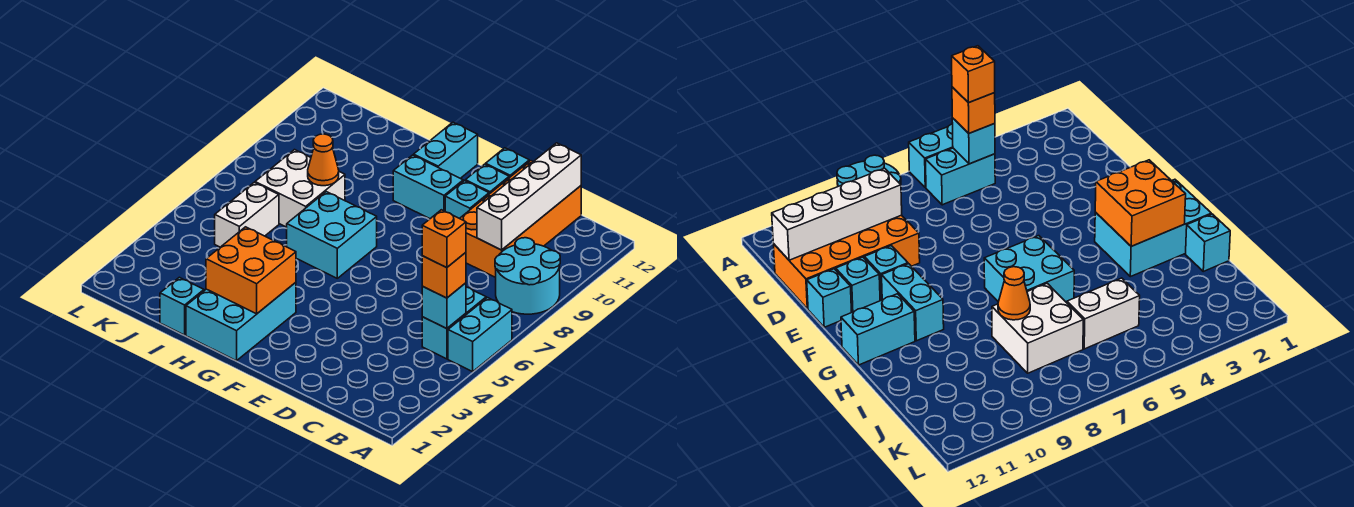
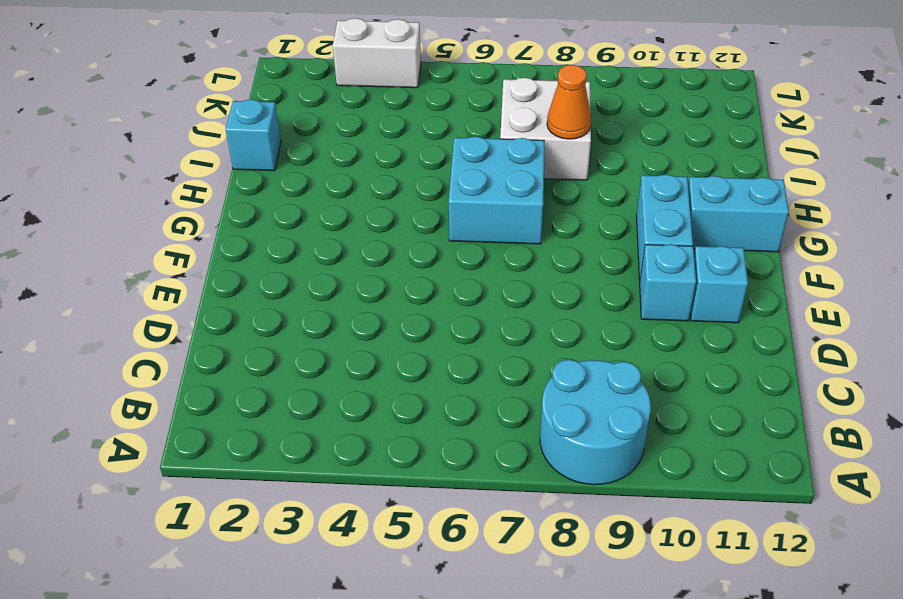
white 1x2 brick [333,18,421,88] -> white 1x2 brick moved to [215,182,279,247]
none -> cyan 1x2 brick [448,298,512,372]
none -> cyan 1x2 brick [422,287,486,359]
none -> orange 2x4 brick [460,161,581,278]

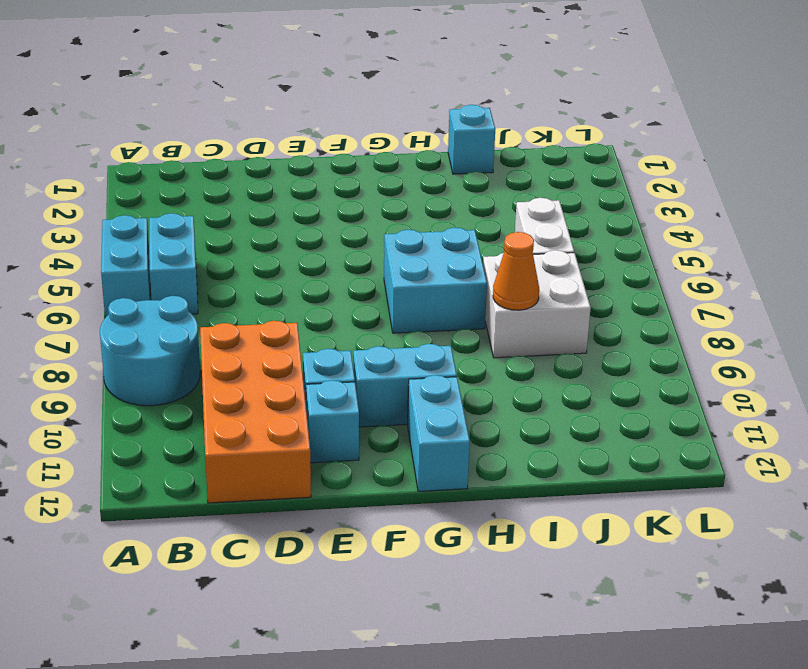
none -> cyan 1x1 brick [486,148,529,178]
none -> cyan 2x3 brick [186,282,296,361]
none -> cyan 1x1 brick [422,283,466,329]

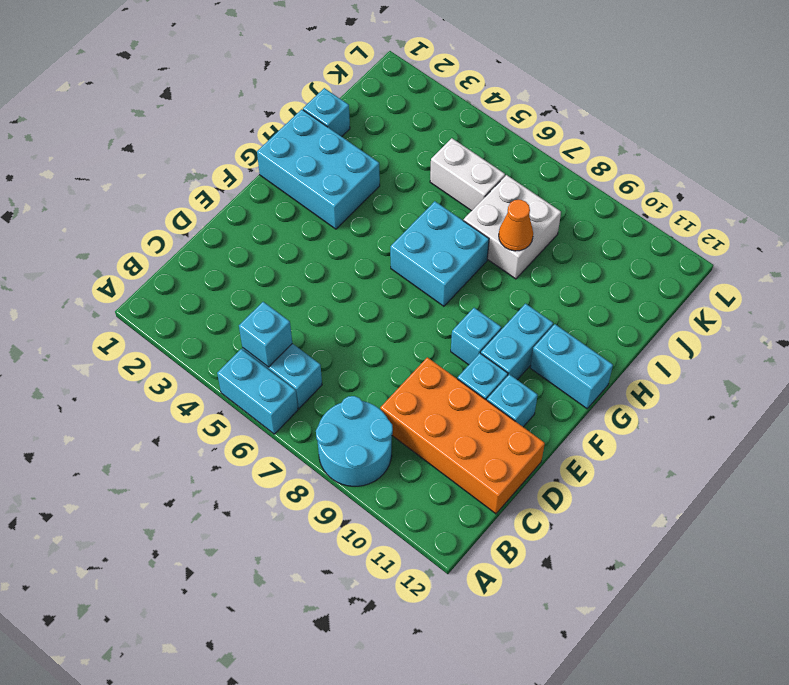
cyan 1x1 brick [451,308,501,365] -> cyan 1x1 brick moved to [486,148,529,178]
none -> white 1x4 brick [477,143,581,250]
none -> orange 2x2 brick [206,227,296,314]
none -> orange 1x1 brick [422,253,466,298]

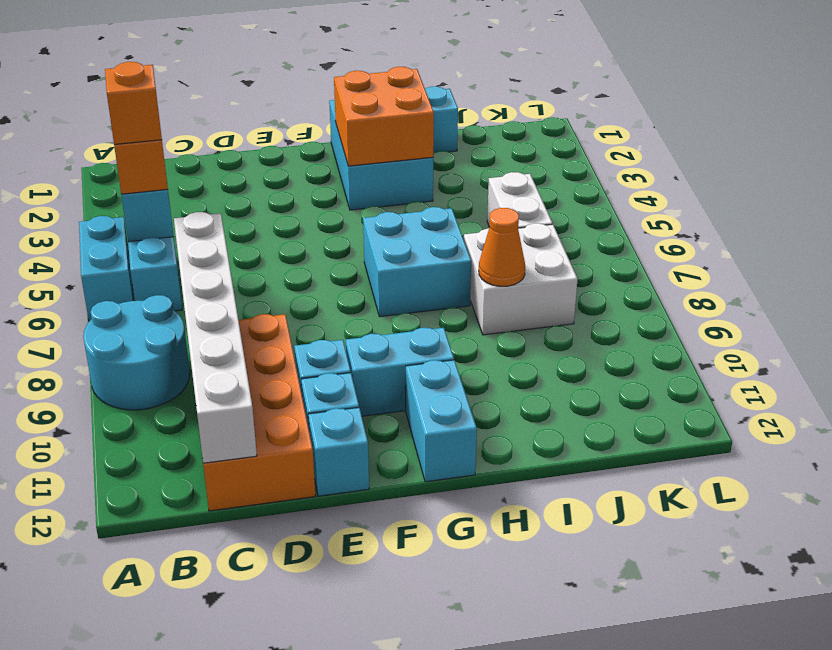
white 1x6 brick [174,212,257,463] -> white 1x4 brick [477,143,581,250]

